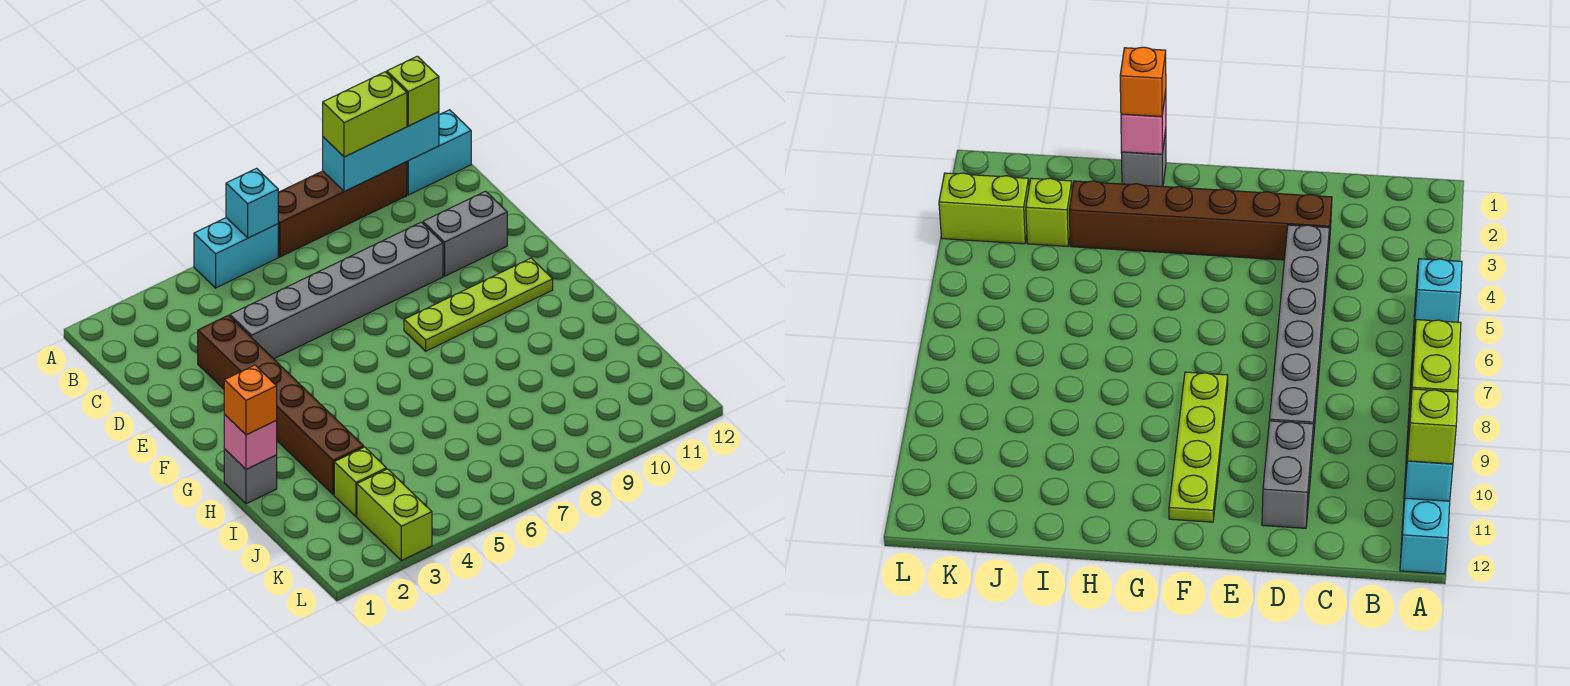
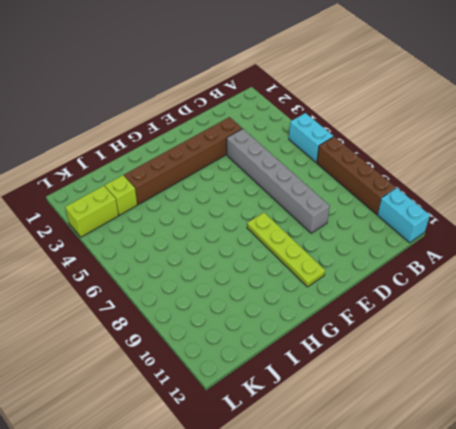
none -> grey 1x2 brick [423,191,507,276]
none -> grey 1x1 brick [224,449,277,504]
none -> cyan 1x1 brick [226,168,278,238]

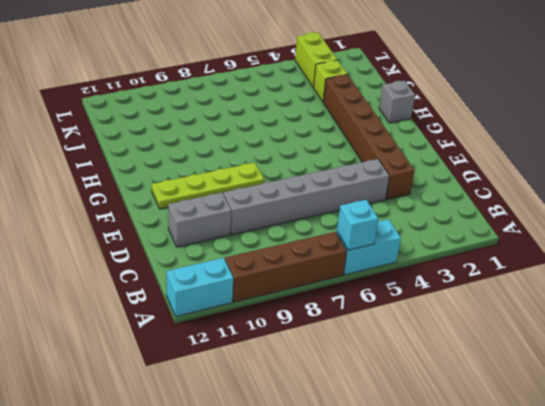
none -> cyan 1x3 brick [323,112,439,192]
none -> pink 1x1 brick [224,415,277,469]
none -> lime 1x2 brick [323,72,407,157]

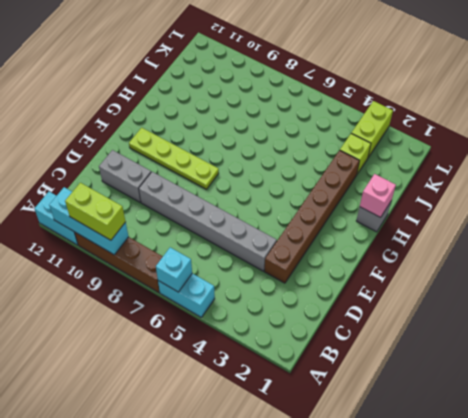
none -> lime 1x1 brick [387,56,439,126]
none -> orange 1x1 brick [224,365,277,435]

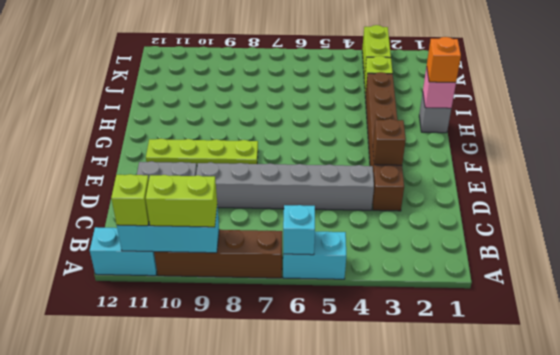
brown 1x1 brick [373,119,406,165] -> none

